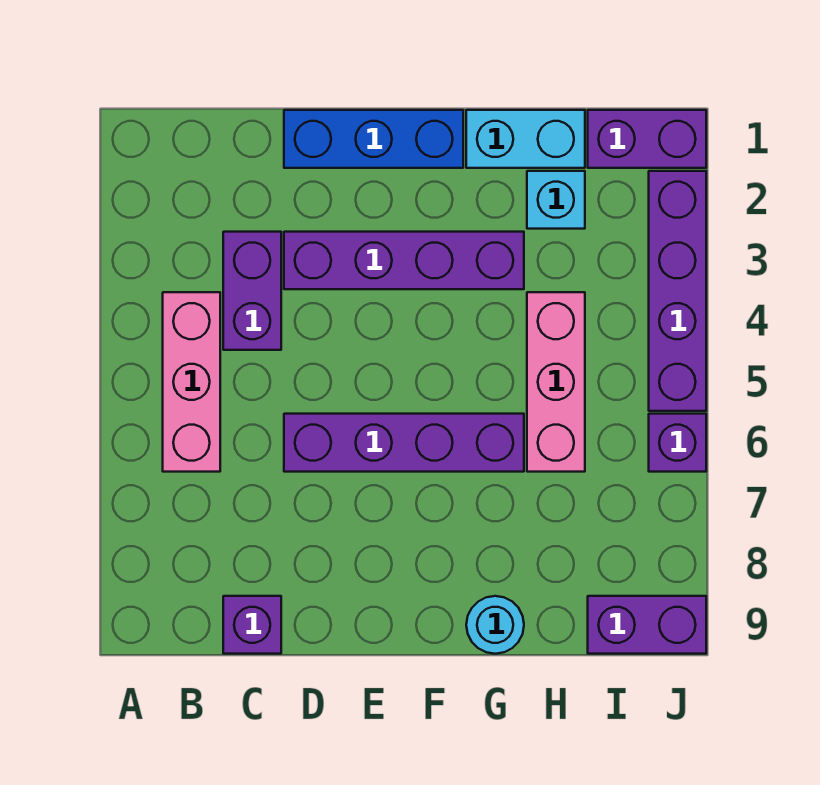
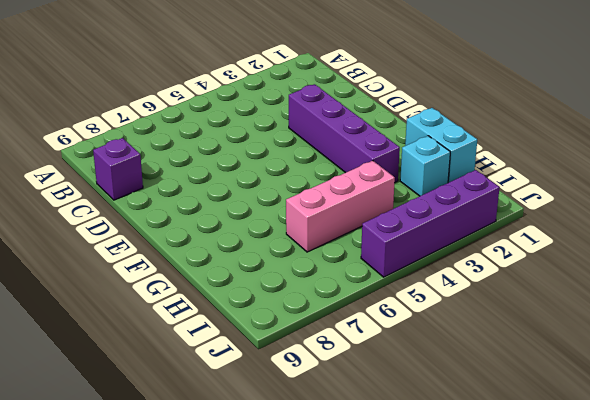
none -> pink 1x3 brick [163,292,220,472]
none -> purple 1x2 brick [223,232,281,350]
none -> blue 1x3 brick [284,110,463,168]

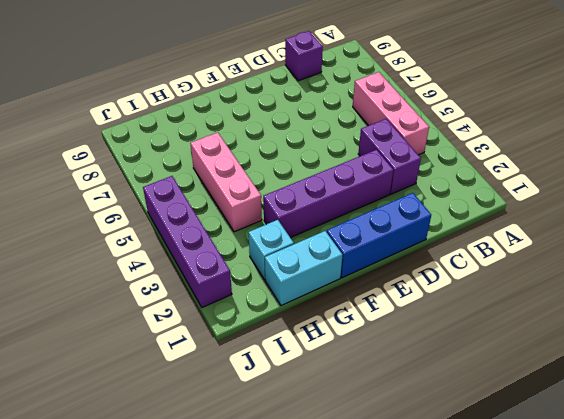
none -> purple 1x4 brick [284,414,524,472]
none -> cyan 1x1 round brick [466,596,524,654]
none -> purple 1x2 brick [588,110,706,168]

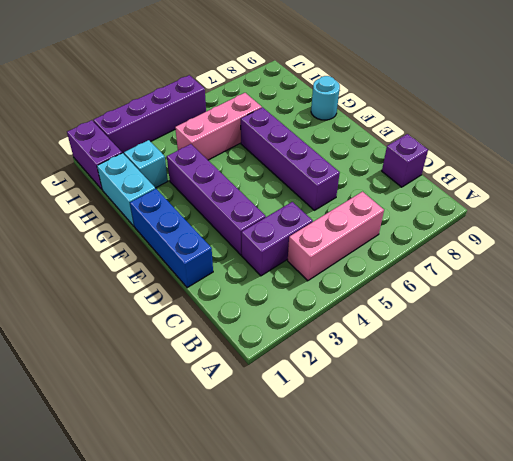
none -> purple 1x2 brick [588,596,706,654]
none -> purple 1x1 brick [649,414,706,472]

